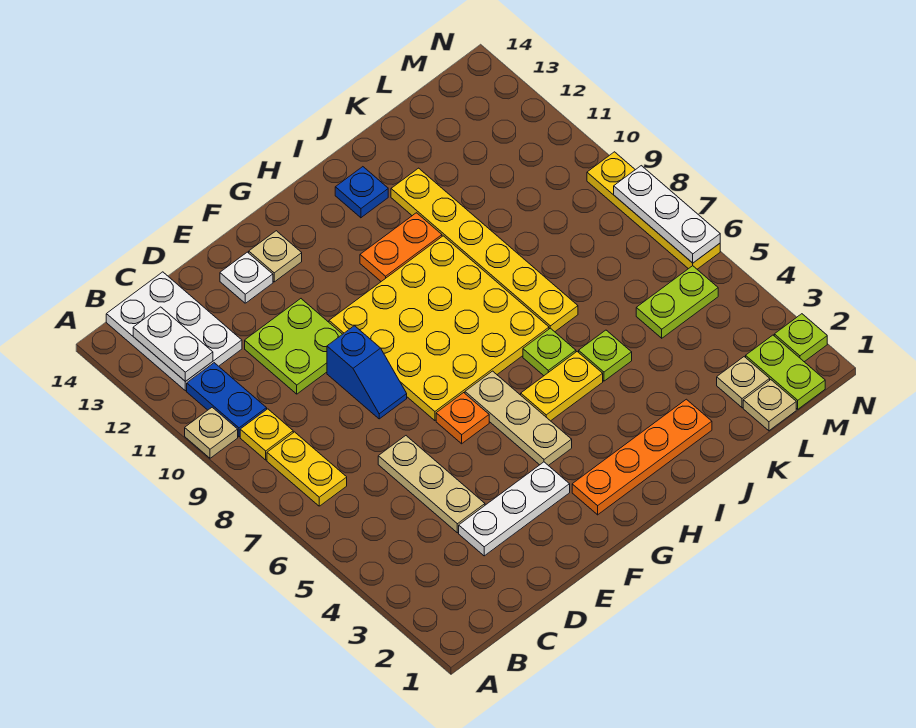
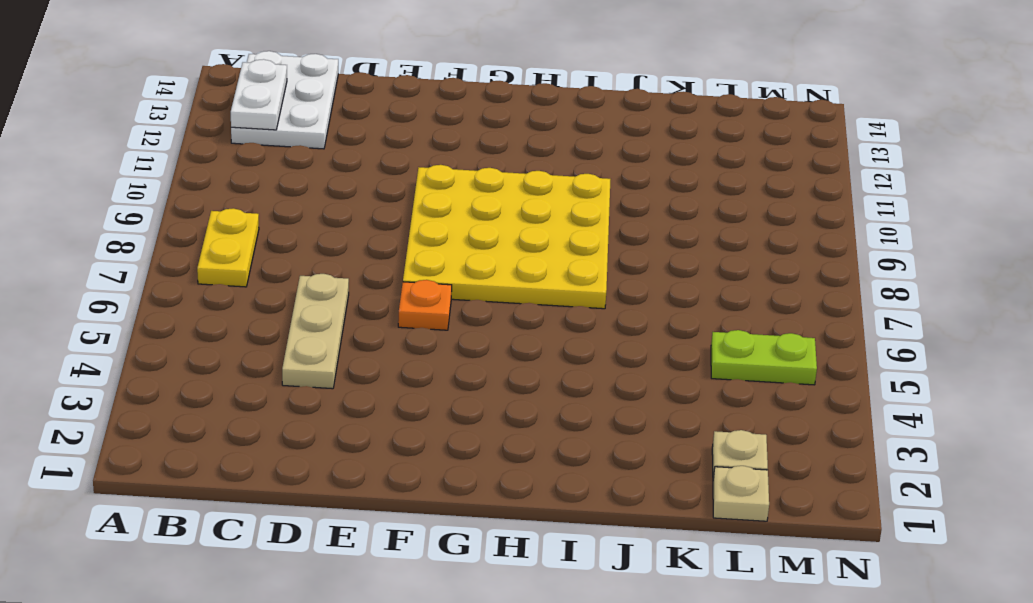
none -> tan 1x1 plate [185,407,238,458]
none -> yellow 1x1 plate [240,409,293,460]
none -> blue 1x2 plate [187,363,267,437]

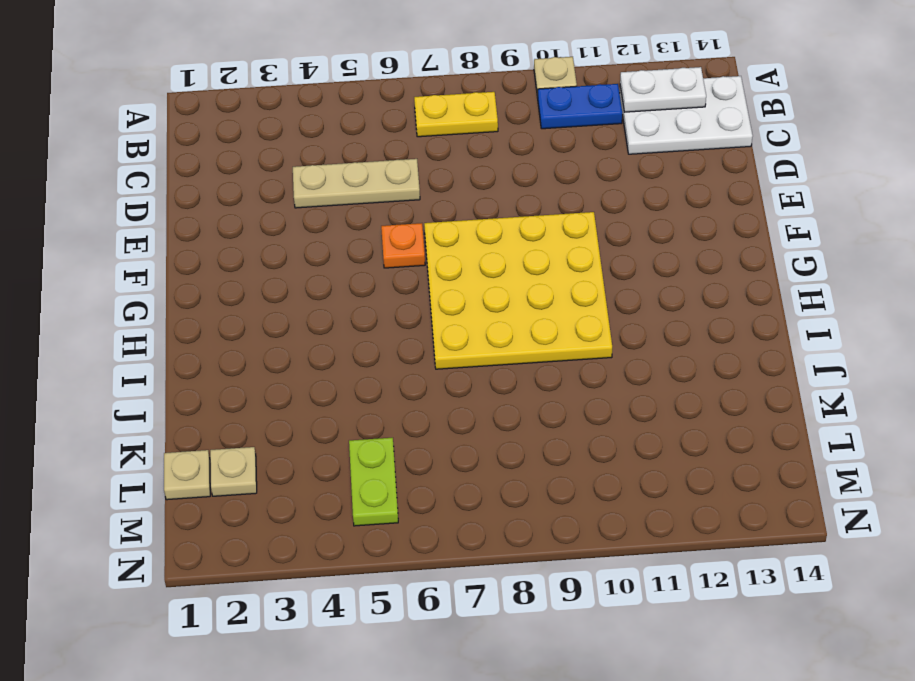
none -> yellow 1x1 plate [240,409,293,460]
none -> white 1x3 plate [459,462,570,556]
none -> lime 2x2 plate [245,299,342,394]

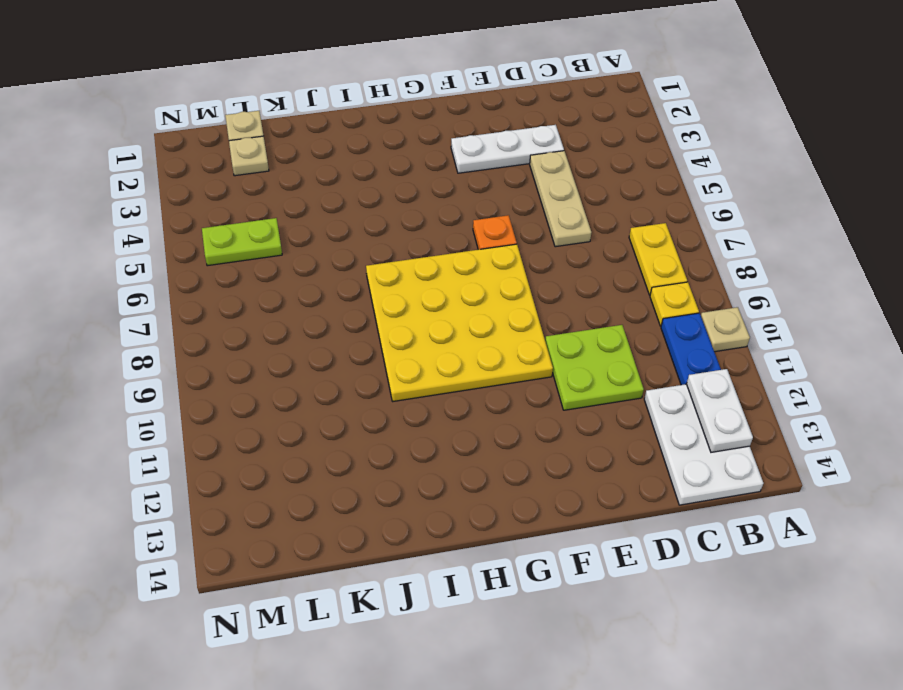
none -> blue 1x2 slope [327,326,407,419]
none -> white 1x1 plate [220,252,273,303]
none -> tan 1x1 plate [249,231,302,282]

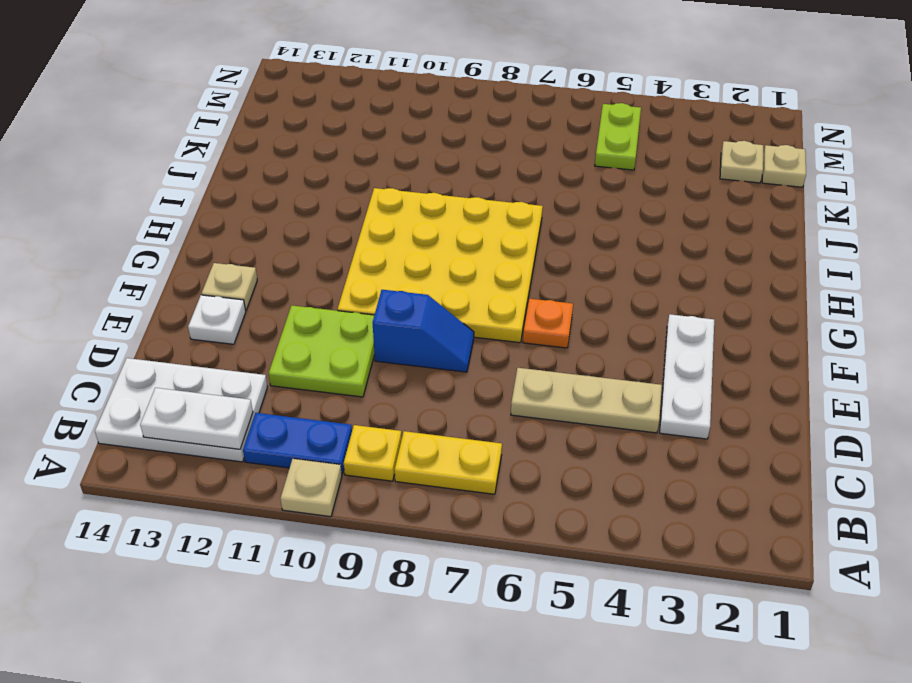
none -> orange 1x4 plate [572,399,712,515]
none -> tan 1x3 plate [465,371,572,466]
none -> yellow 1x2 plate [521,352,603,421]

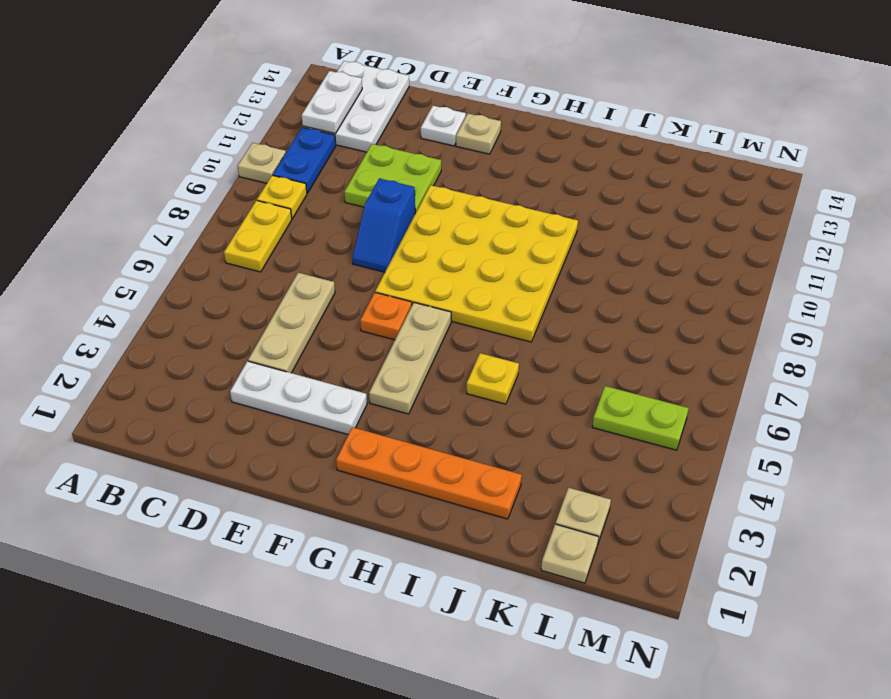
yellow 1x1 plate [467,353,519,404] -> yellow 1x2 plate [521,352,603,421]
none -> orange 1x2 plate [360,213,442,281]
none -> lime 1x1 plate [523,328,576,376]
none -> blue 1x1 plate [335,167,388,218]

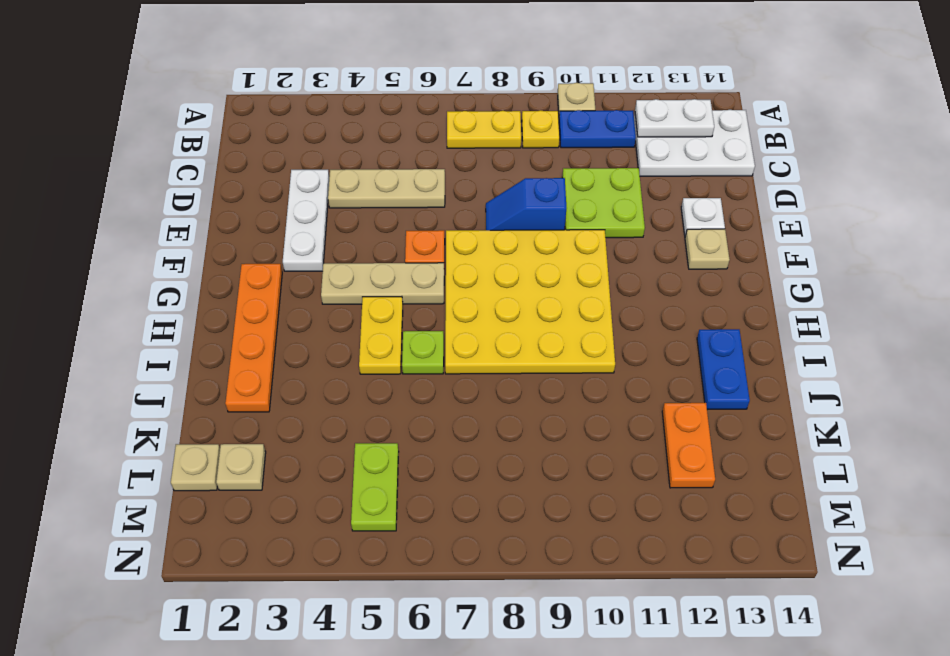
blue 1x2 plate [697,329,750,409] -> blue 1x1 plate [335,167,388,218]
orange 1x2 plate [662,403,715,488] -> orange 1x2 plate moved to [360,213,442,281]
none -> lime 1x1 plate [579,330,632,381]
none -> yellow 1x6 plate [391,168,578,332]
none -> lime 1x2 plate [746,335,825,409]

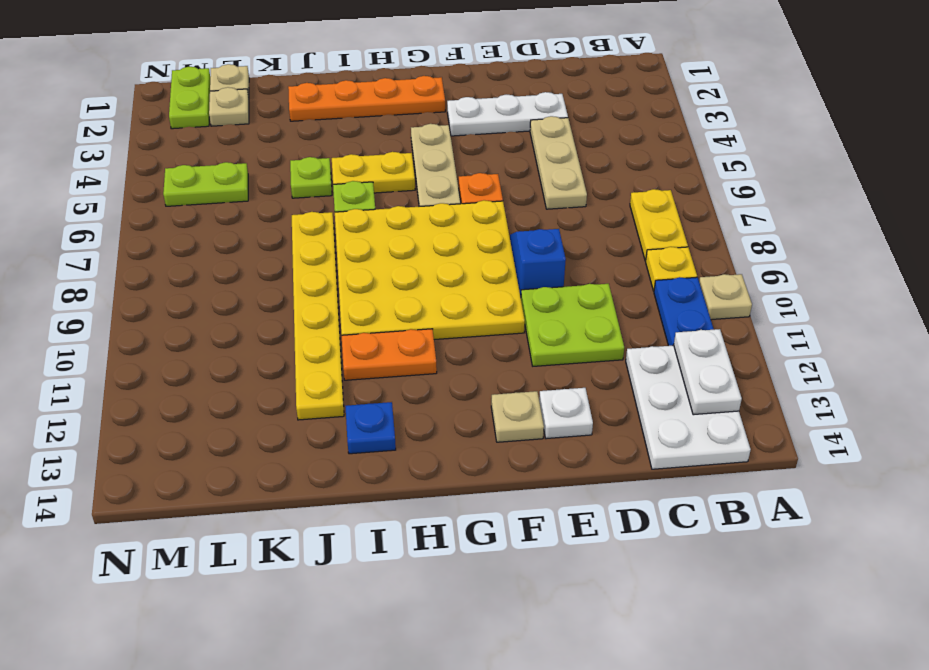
none -> lime 1x1 plate [774,314,827,362]
none -> yellow 1x4 plate [587,152,720,269]
none -> white 1x3 plate [614,166,720,263]

